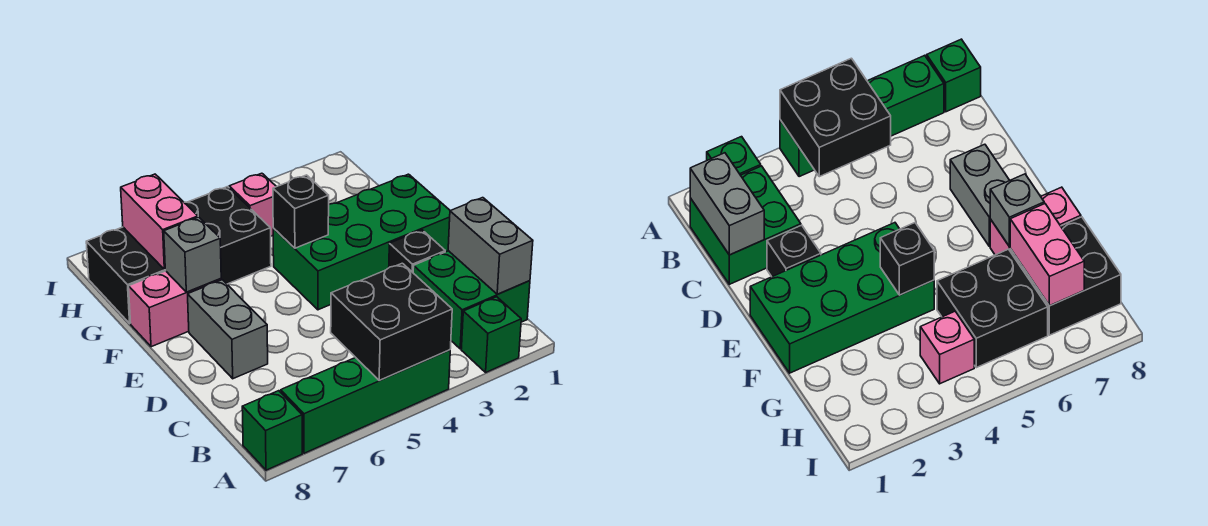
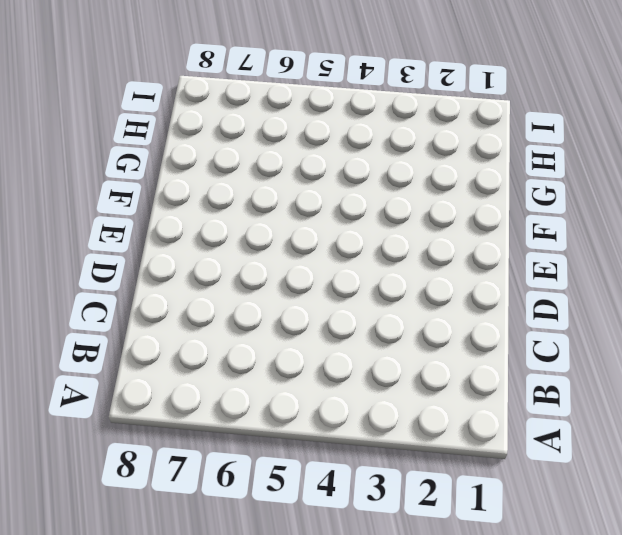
none -> green 1x1 brick [461,297,521,372]
none -> green 1x4 brick [281,350,450,453]
none -> green 1x1 brick [242,391,302,470]

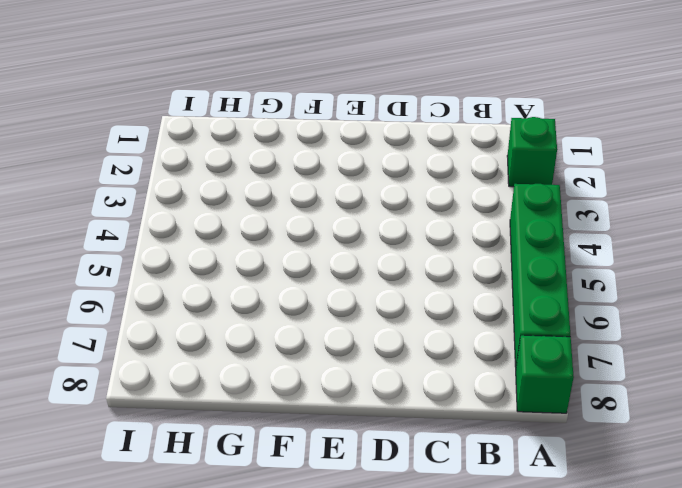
none -> green 2x2 brick [413,251,530,349]
none -> black 1x1 brick [389,230,445,272]
none -> grey 1x2 brick [188,280,268,379]

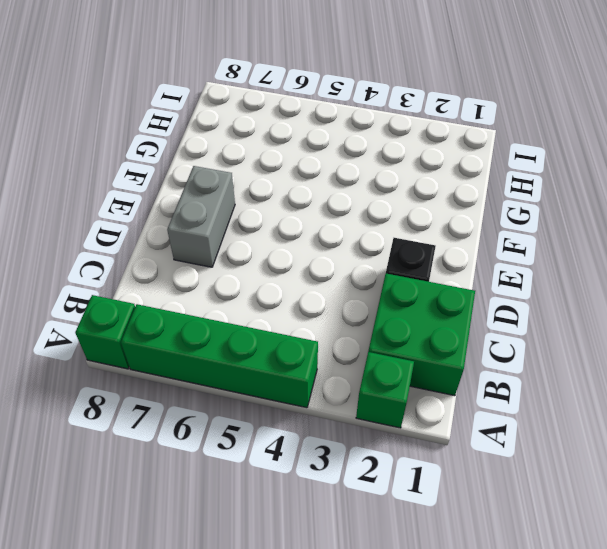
none -> green 2x4 brick [273,174,450,310]
none -> pink 1x2 brick [129,271,221,347]
none -> black 2x2 brick [184,187,271,284]

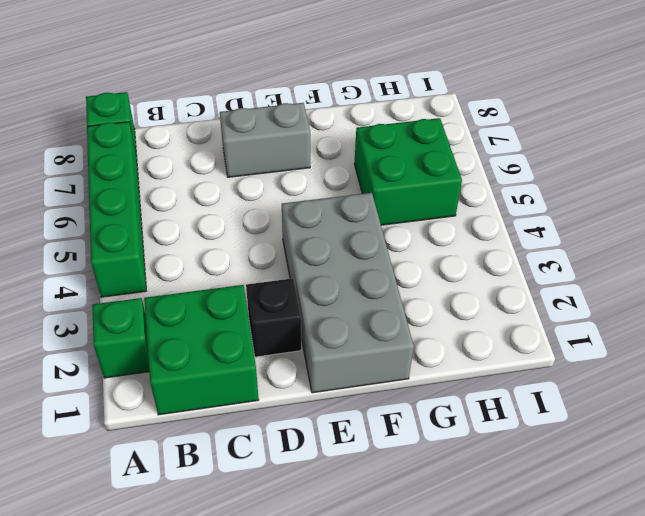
grey 2x4 brick [282,193,414,393] -> green 2x4 brick [273,174,450,310]
green 2x2 brick [354,118,462,225] -> black 2x2 brick [184,187,271,284]
none -> pink 1x2 brick [129,271,221,347]
none -> black 2x2 brick [86,227,165,323]
none -> pink 1x1 brick [229,173,276,236]

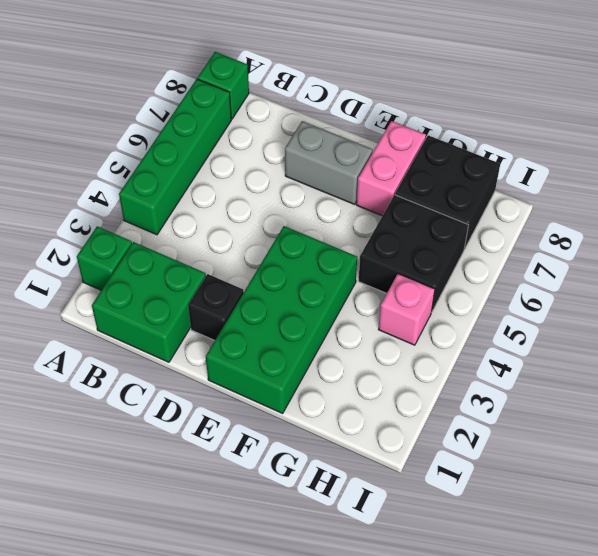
none -> black 2x2 brick [331,263,452,380]
none -> grey 1x2 brick [448,198,533,294]
none -> black 1x1 brick [273,175,329,248]

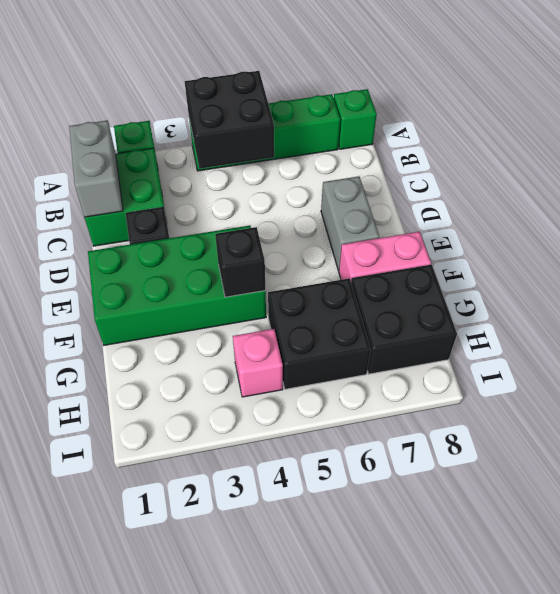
none -> grey 1x1 brick [164,217,221,292]
none -> pink 1x2 brick [121,174,198,269]

